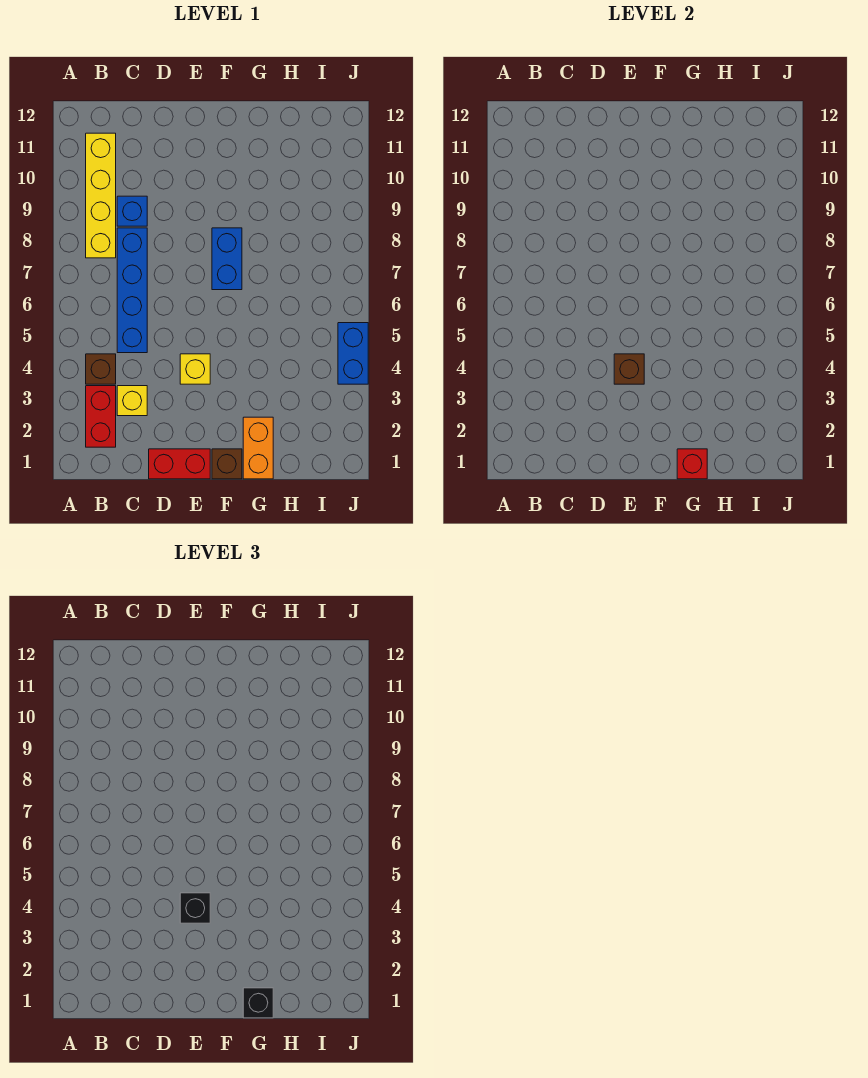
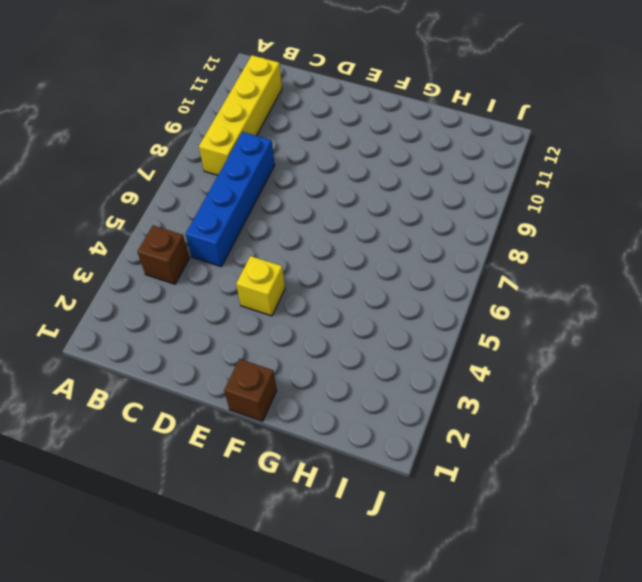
none -> red 1x2 brick [86,386,116,447]
none -> yellow 1x1 brick [117,386,147,416]
none -> blue 1x1 brick [117,196,147,226]

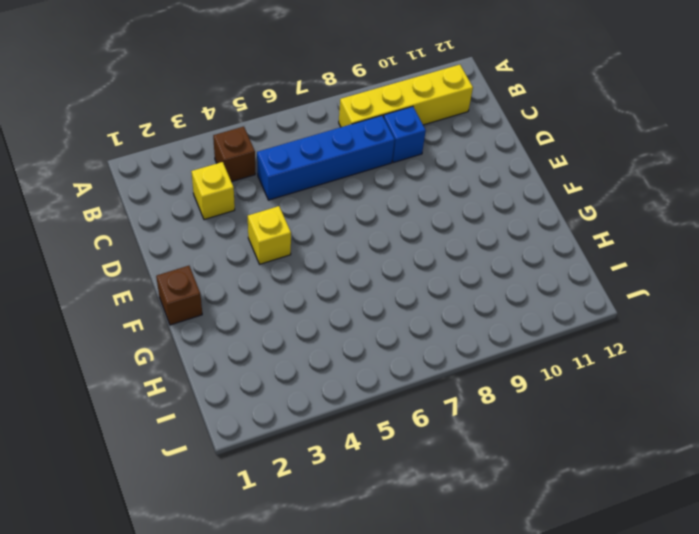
none -> red 1x2 brick [86,386,116,447]
none -> red 1x2 brick [149,449,210,479]
none -> blue 1x2 brick [212,228,242,290]

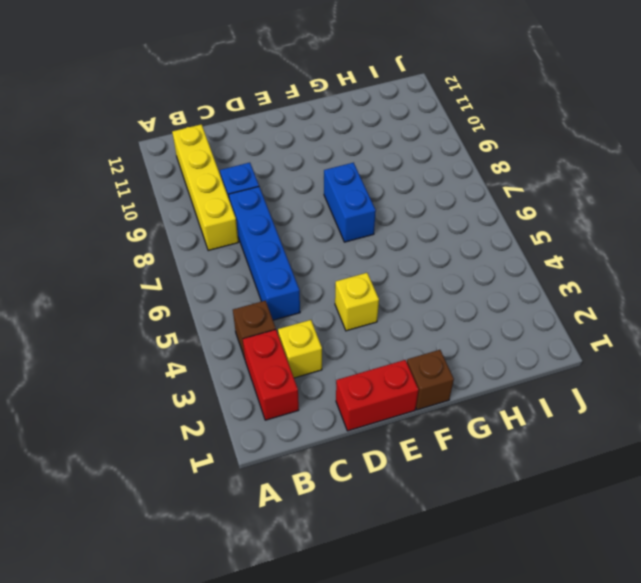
none -> orange 1x2 brick [243,417,273,479]
none -> blue 1x2 brick [338,323,368,384]
none -> brown 1x1 brick [614,354,644,384]

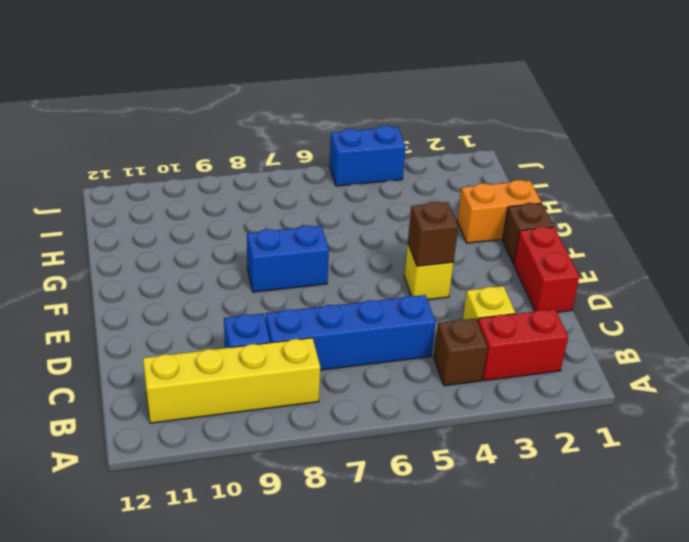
none -> red 1x1 brick [677,449,707,479]
none -> black 1x1 brick [180,893,210,923]
none -> black 1x1 brick [243,988,273,1018]

